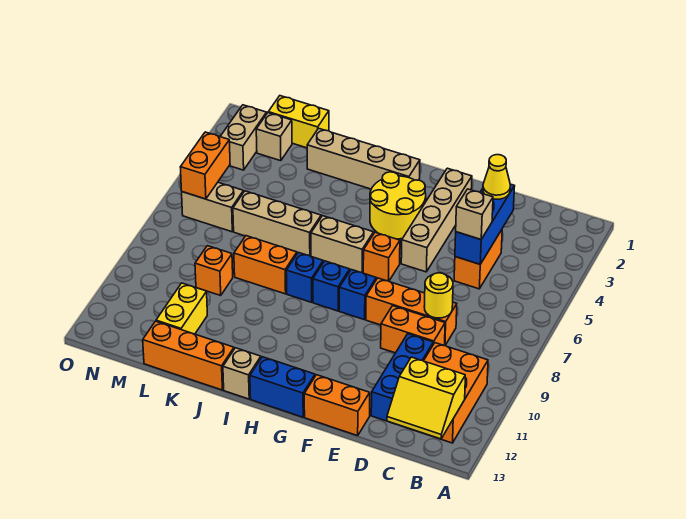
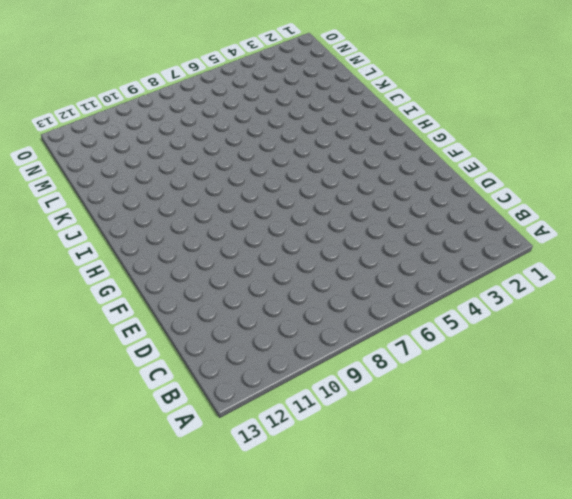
none -> orange 2x3 brick [424,343,488,443]
none -> orange 1x2 brick [454,230,502,289]
none -> orange 1x3 brick [366,278,457,345]
none -> orange 1x2 brick [381,306,445,353]

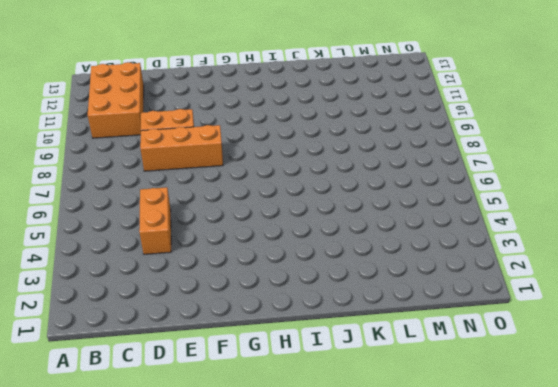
none -> blue 1x3 brick [371,334,433,421]
none -> orange 1x2 brick [304,375,370,436]
none -> tan 1x4 brick [401,168,472,272]
none -> yellow 2x2 round brick [370,172,426,239]

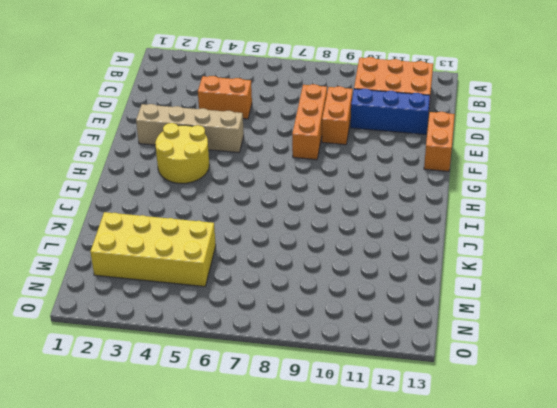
yellow 2x4 brick [90,212,216,287] -> tan 1x1 brick [256,113,292,161]
none -> orange 1x1 brick [363,232,400,281]
none -> blue 1x1 brick [339,270,376,320]
none -> blue 1x2 brick [250,357,315,417]
none -> tan 1x4 brick [307,128,420,189]

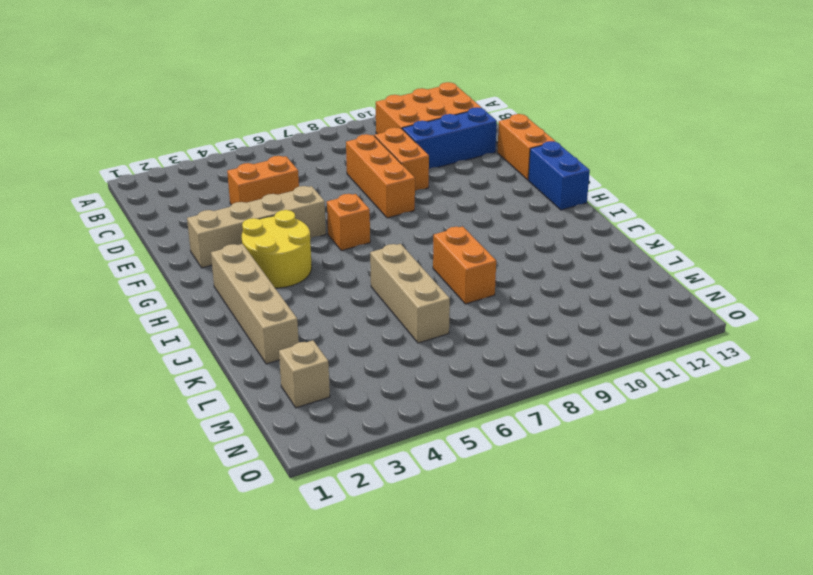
none -> blue 1x1 brick [339,270,376,320]
none -> tan 1x2 brick [311,216,374,273]
none -> blue 1x1 brick [313,261,350,311]
none -> blue 1x1 brick [286,252,323,302]

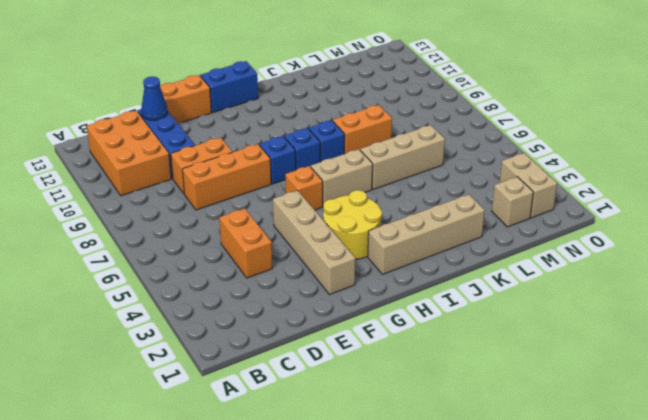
blue 1x1 cone [141,76,168,120] -> none
none -> tan 1x1 brick [223,348,261,399]
none -> orange 1x3 brick [143,321,234,390]
none -> yellow 1x2 brick [268,96,329,148]
none -> orange 1x1 brick [195,246,233,295]

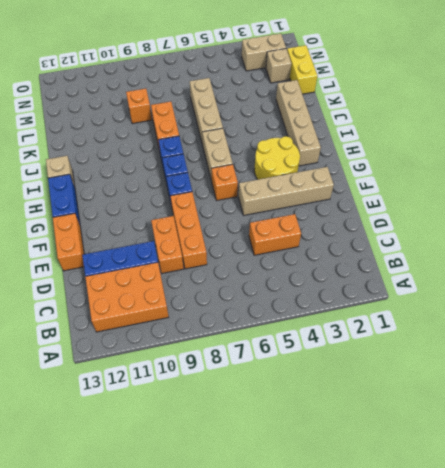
none -> orange 1x3 brick [143,321,234,390]
none -> yellow 1x2 brick [156,283,207,334]
none -> tan 1x2 brick [182,182,244,232]
none -> yellow 2x2 slope [387,357,465,439]

